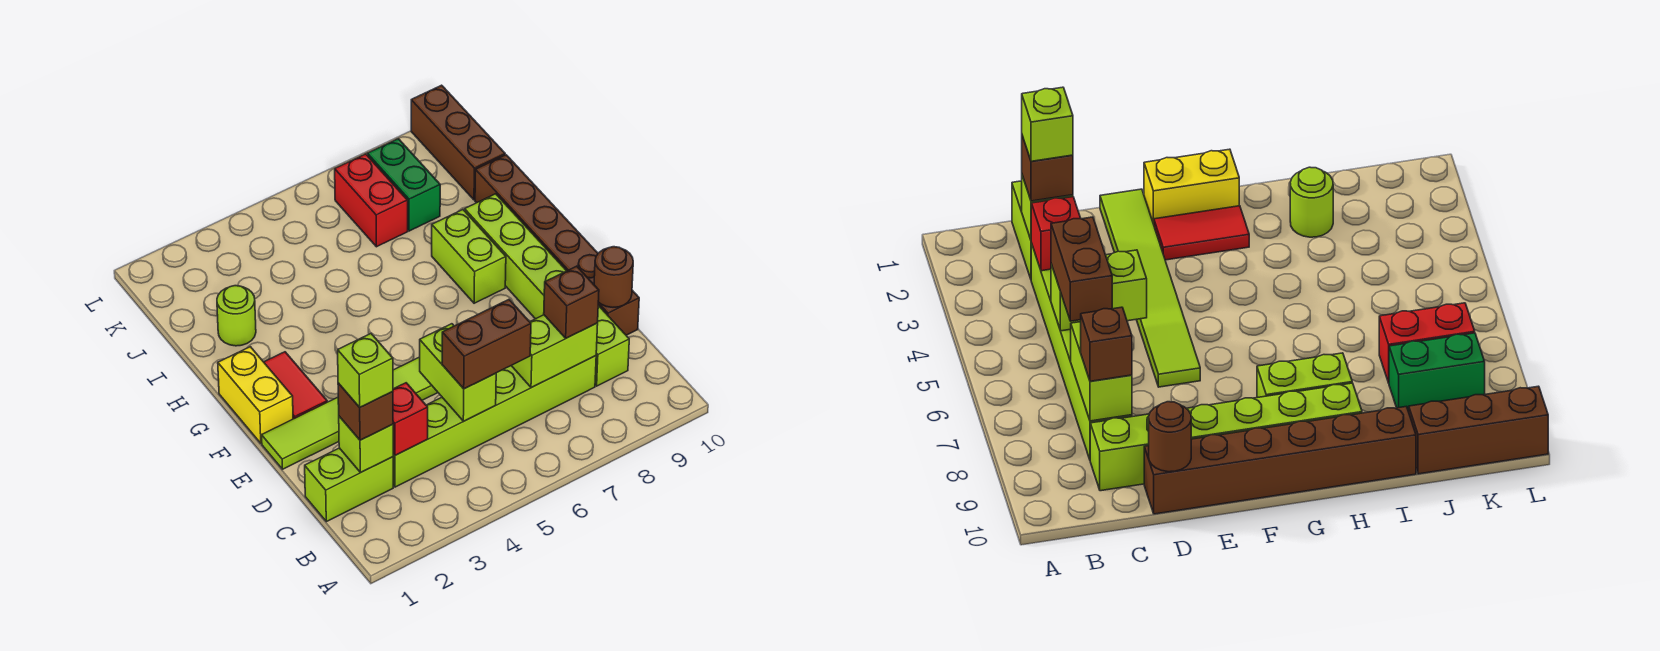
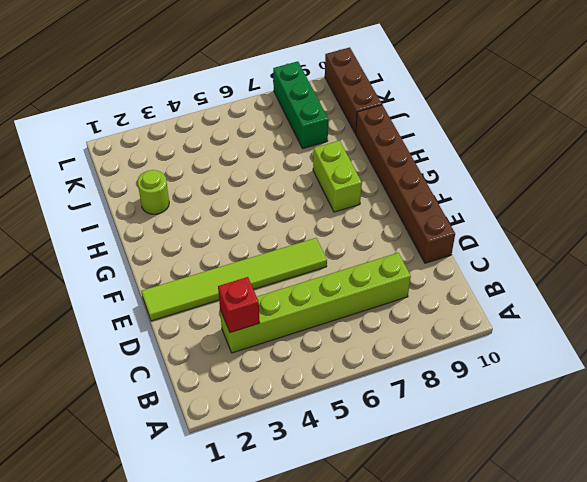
green 1x3 brick [273,61,328,149] -> green 1x2 brick [367,139,440,231]
none -> lime 1x2 brick [305,448,393,522]
none -> lime 1x6 brick [465,194,629,386]
none -> yellow 1x2 brick [218,347,293,443]

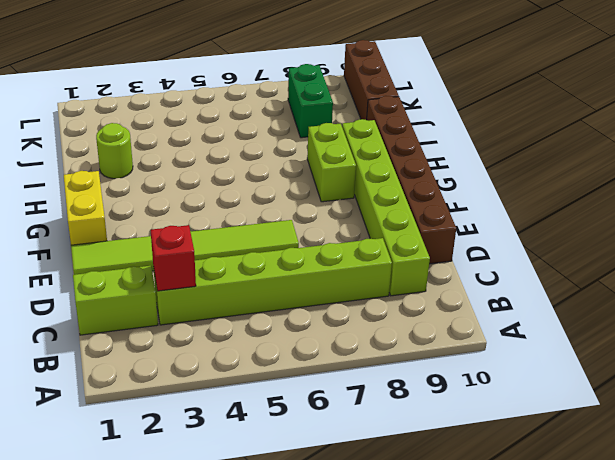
none -> red 1x2 tile [264,352,327,419]
none -> red 1x2 brick [335,154,408,247]
none -> lime 1x1 brick [339,416,393,472]

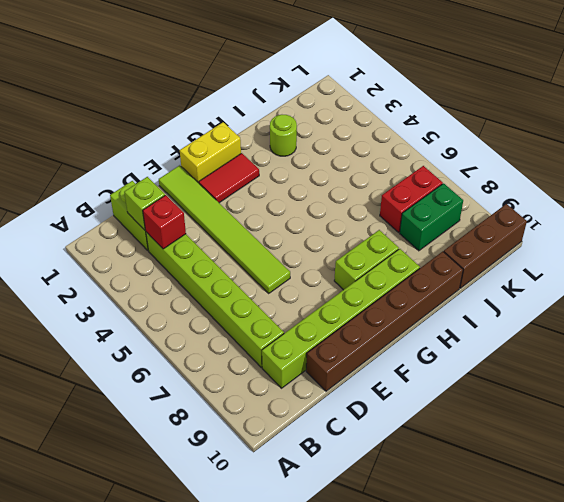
none -> lime 1x2 brick [420,324,496,421]
none -> lime 1x2 brick [511,315,598,388]
none -> brown 1x1 round brick [594,247,633,307]

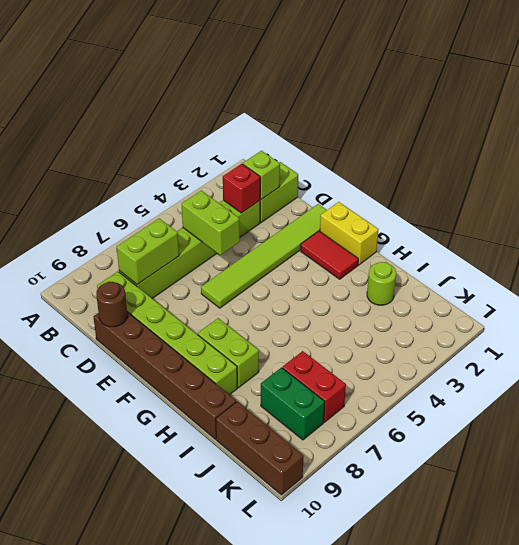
none -> brown 1x1 brick [338,383,393,440]
none -> brown 1x2 brick [442,300,531,389]
none -> brown 1x1 brick [544,266,599,338]

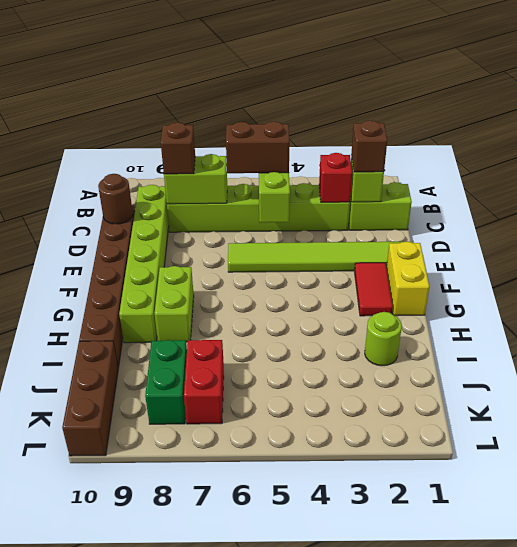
none -> lime 1x1 brick [338,334,393,407]

